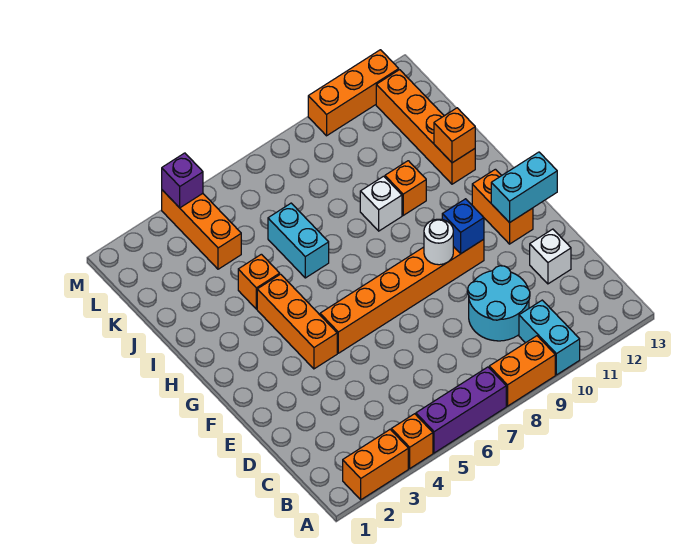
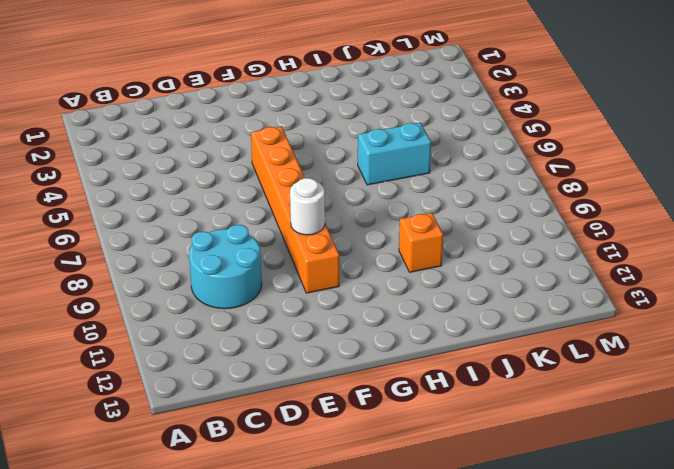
none -> orange 1x2 brick [343,429,408,500]
none -> orange 1x1 brick [391,414,433,468]
none -> purple 1x3 brick [416,367,506,453]

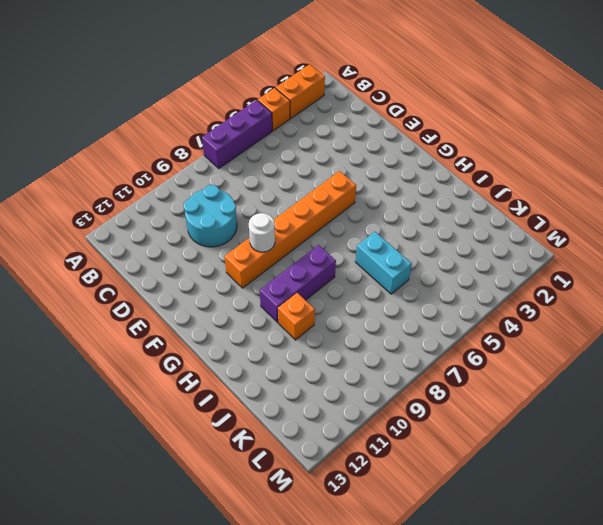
purple 1x3 brick [260,245,336,322] -> none
none -> orange 1x2 brick [489,336,555,406]
none -> cyan 1x2 brick [519,300,580,375]
none -> white 1x1 brick [530,229,571,284]

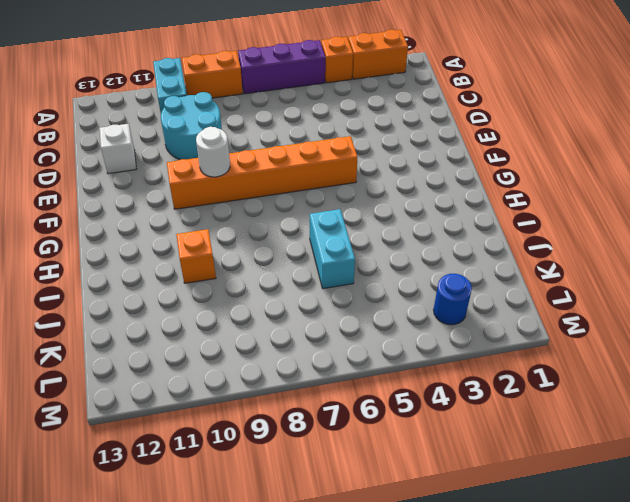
blue 1x1 round brick [434,274,472,325] -> none
none -> orange 1x3 brick [257,274,337,369]
none -> orange 1x2 brick [472,169,533,244]
none -> orange 1x1 brick [238,254,280,309]

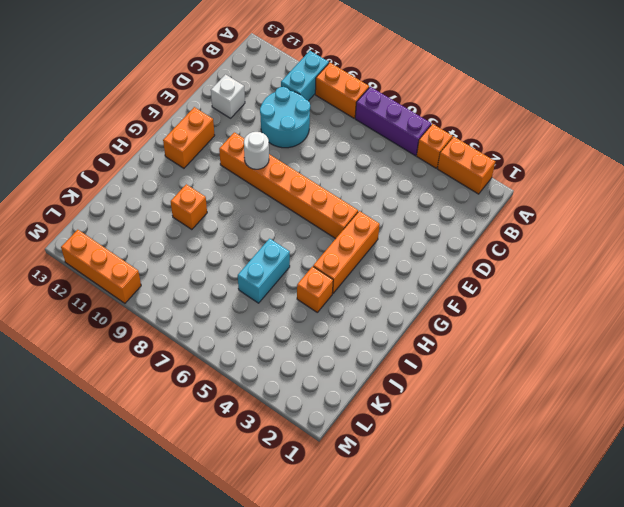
none -> white 1x1 brick [360,176,402,231]
none -> orange 1x4 brick [376,70,475,184]
none -> orange 1x3 brick [162,190,241,269]

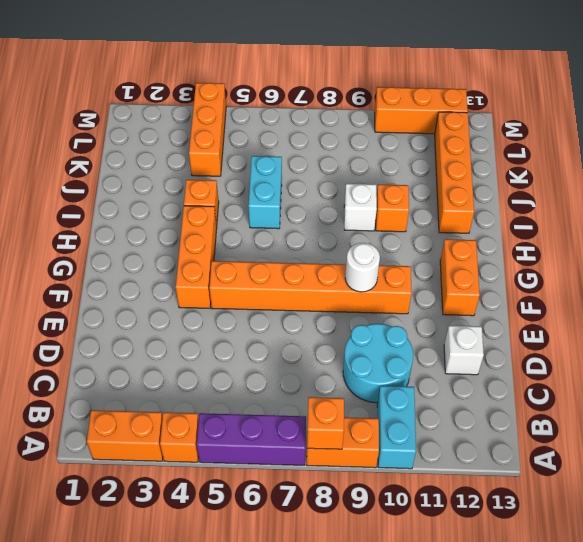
orange 1x1 brick [307,397,344,449] -> orange 1x1 brick moved to [434,108,475,163]
none -> blue 1x1 brick [442,199,484,253]
none -> cyan 1x2 brick [491,152,557,223]
none -> purple 1x1 brick [162,153,203,208]

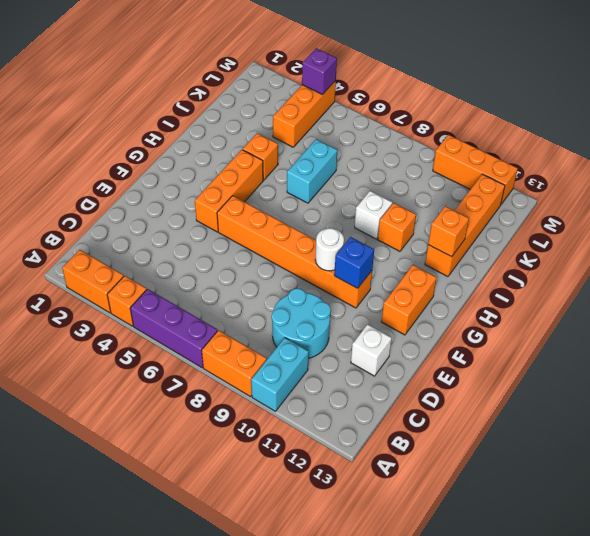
none -> cyan 1x2 brick [491,152,557,223]

